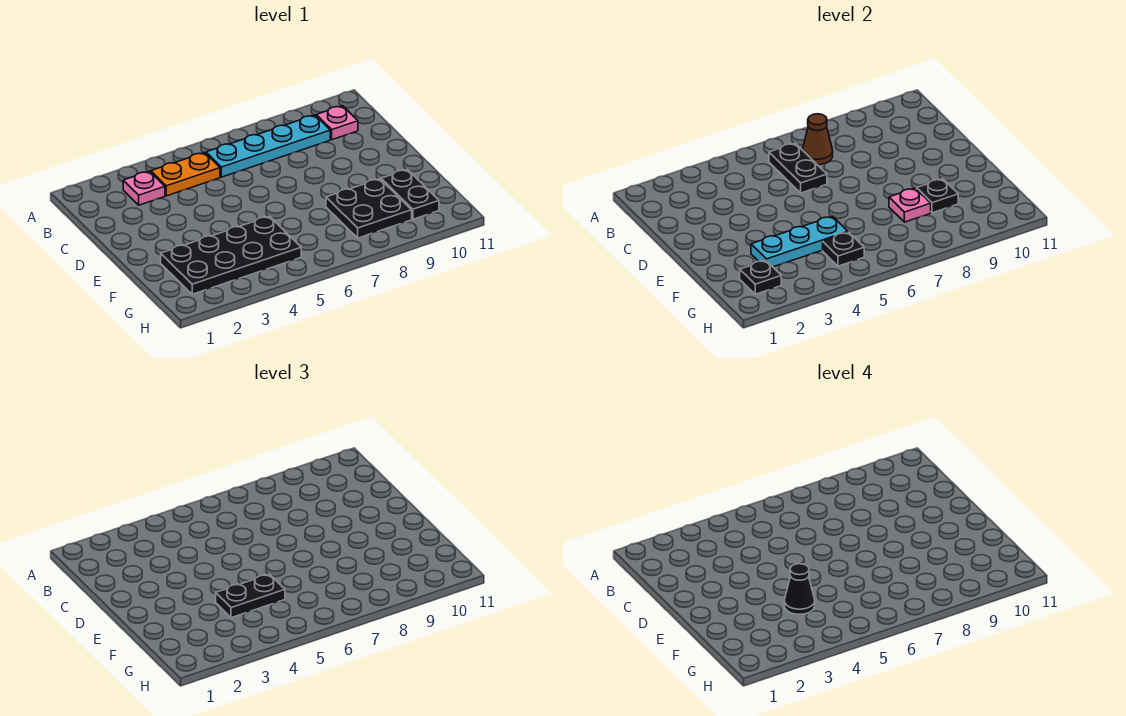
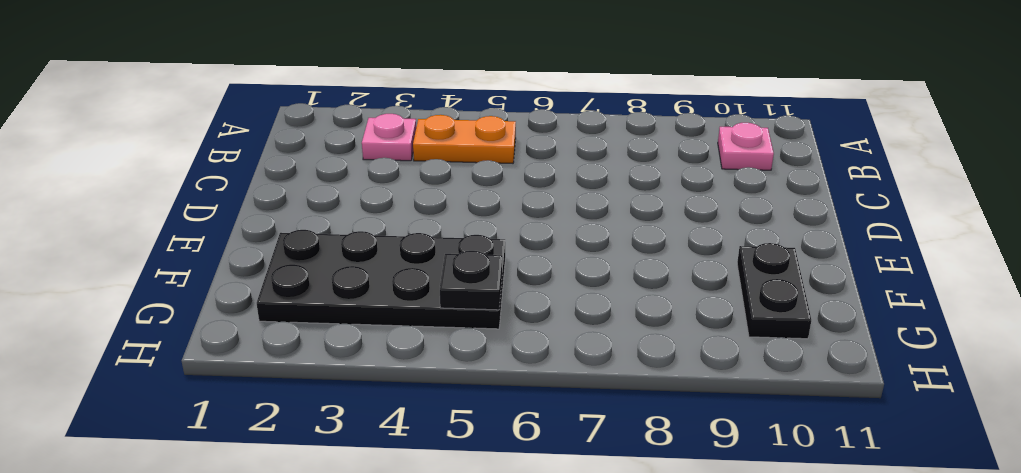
none -> cyan 1x4 plate [206,115,330,177]
none -> black 2x2 plate [326,179,412,238]
none -> black 1x2 plate [769,143,827,193]

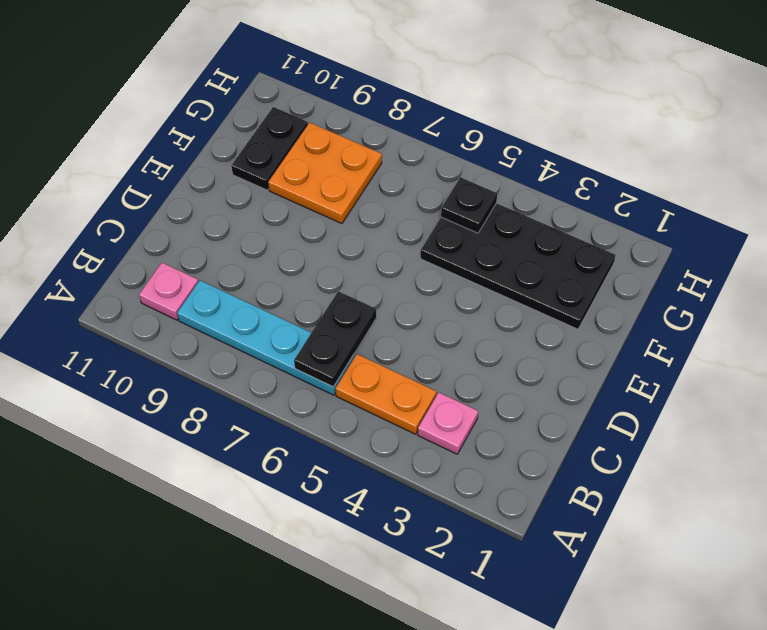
orange 2x2 plate [268,123,382,224] -> black 2x2 plate [326,179,412,238]
none -> brown 1x1 cone [802,114,833,165]
none -> cyan 1x3 plate [751,216,848,267]
none -> pink 1x1 plate [889,188,931,222]

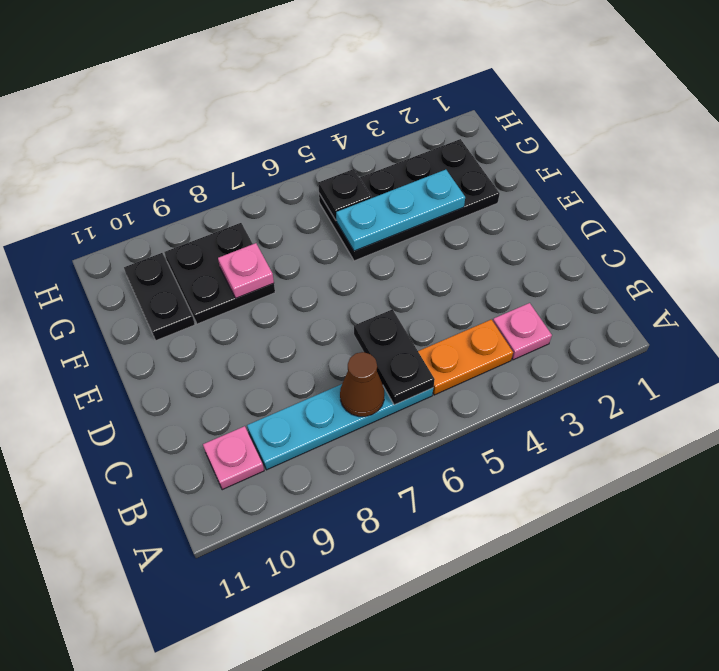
none -> black 1x1 plate [917,179,958,213]
none -> black 1x1 plate [740,260,781,294]
none -> black 1x2 plate [216,574,285,618]

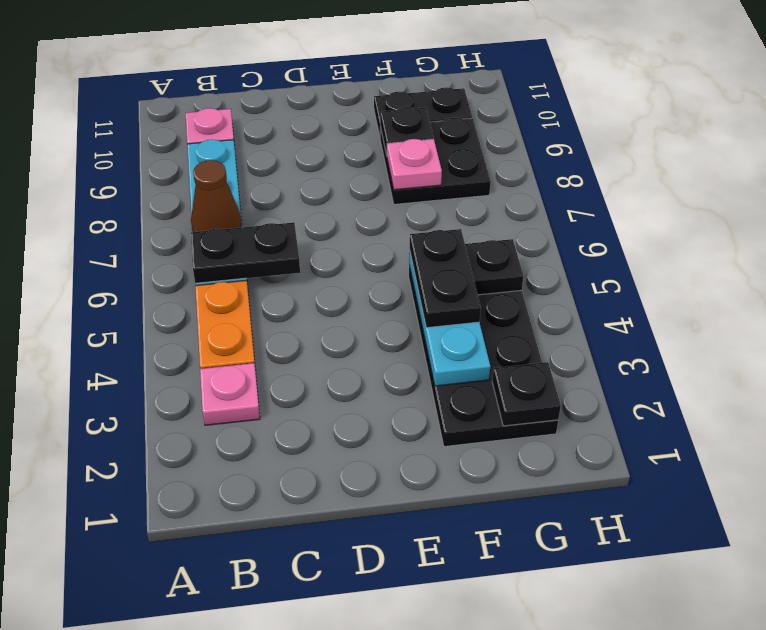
none -> black 1x1 cone [784,564,815,614]

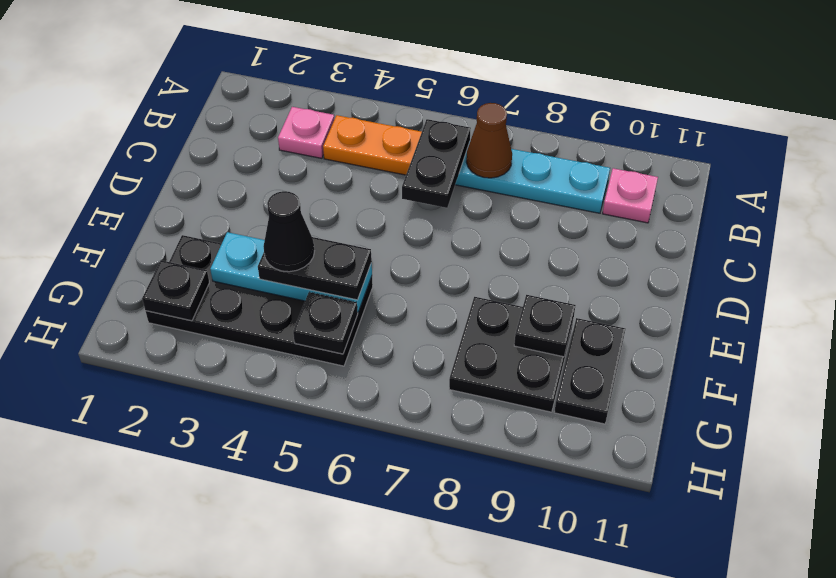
none -> pink 1x1 plate [889,188,931,222]

